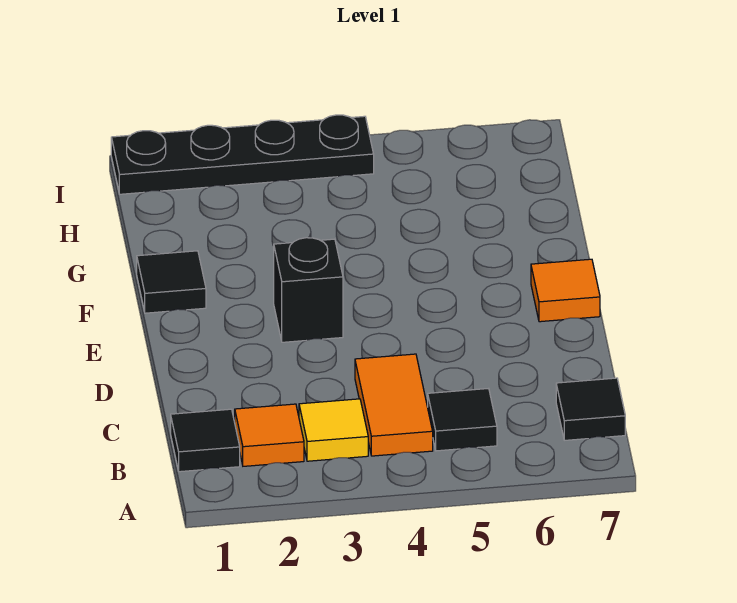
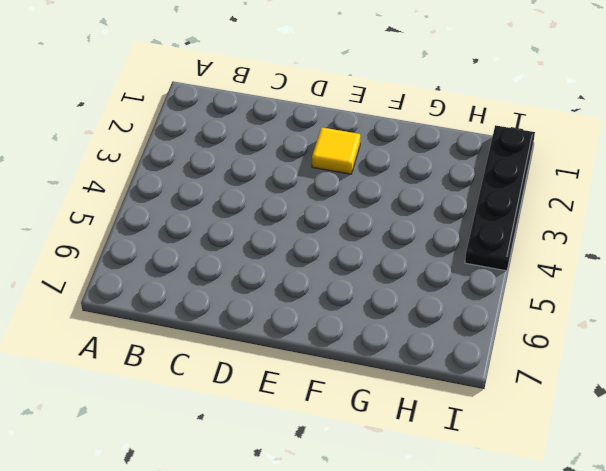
yellow 1x1 tile [312,127,360,174] -> yellow 1x1 tile moved to [299,399,368,461]
none -> black 1x1 tile [171,409,240,472]
none -> orange 1x1 tile [235,404,304,466]

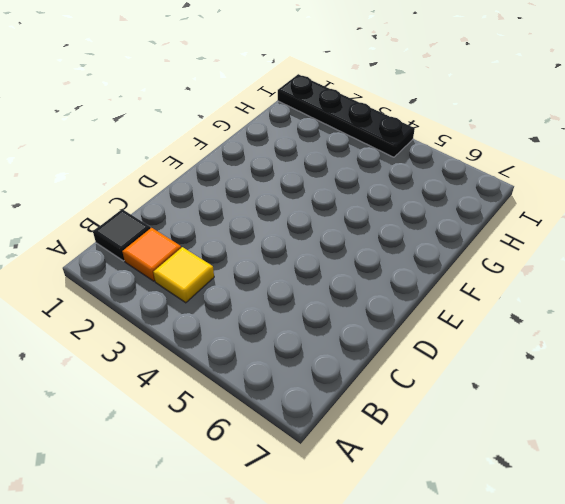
none -> orange 1x2 tile [355,354,433,456]
none -> black 1x1 tile [428,388,497,451]

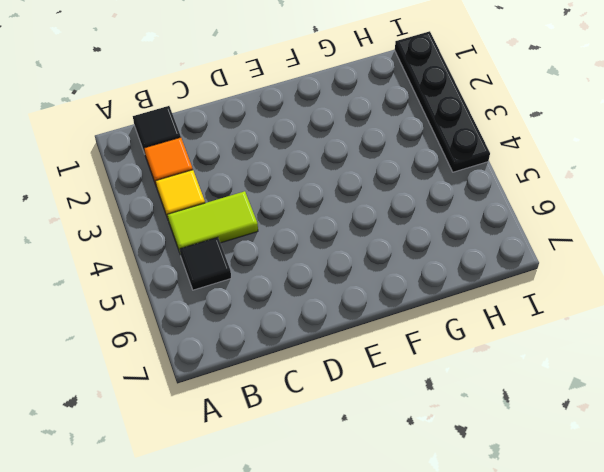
lime 1x2 tile [168,191,258,255] -> orange 1x2 tile [355,354,433,456]
none -> black 1x1 tile [556,378,625,440]
none -> black 1x1 brick [274,238,343,342]

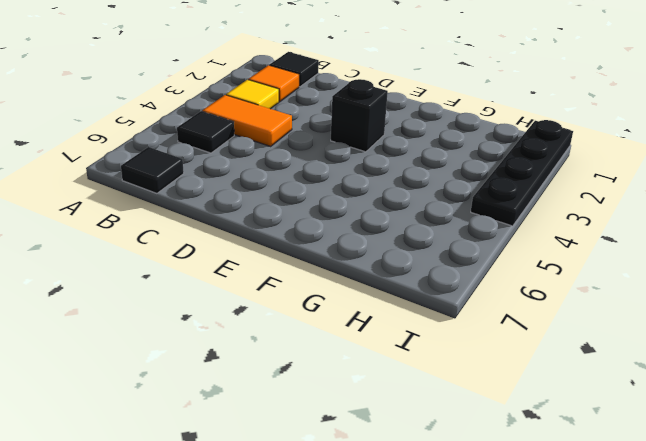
none -> orange 1x1 tile [531,259,600,322]
none -> black 1x1 tile [137,251,206,313]

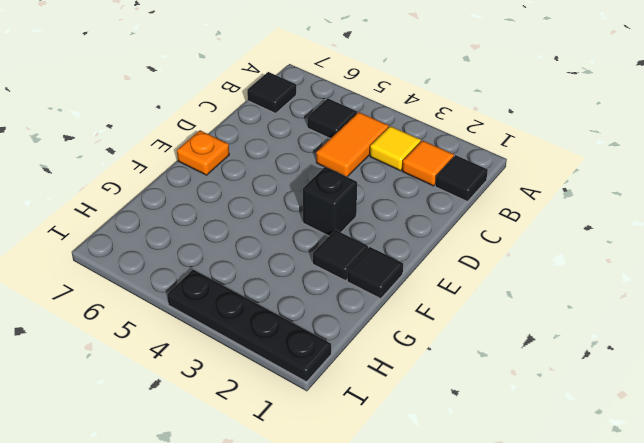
orange 1x1 plate [177,130,229,175] -> orange 1x1 tile [531,259,600,322]
black 1x1 tile [313,230,368,281] -> none

